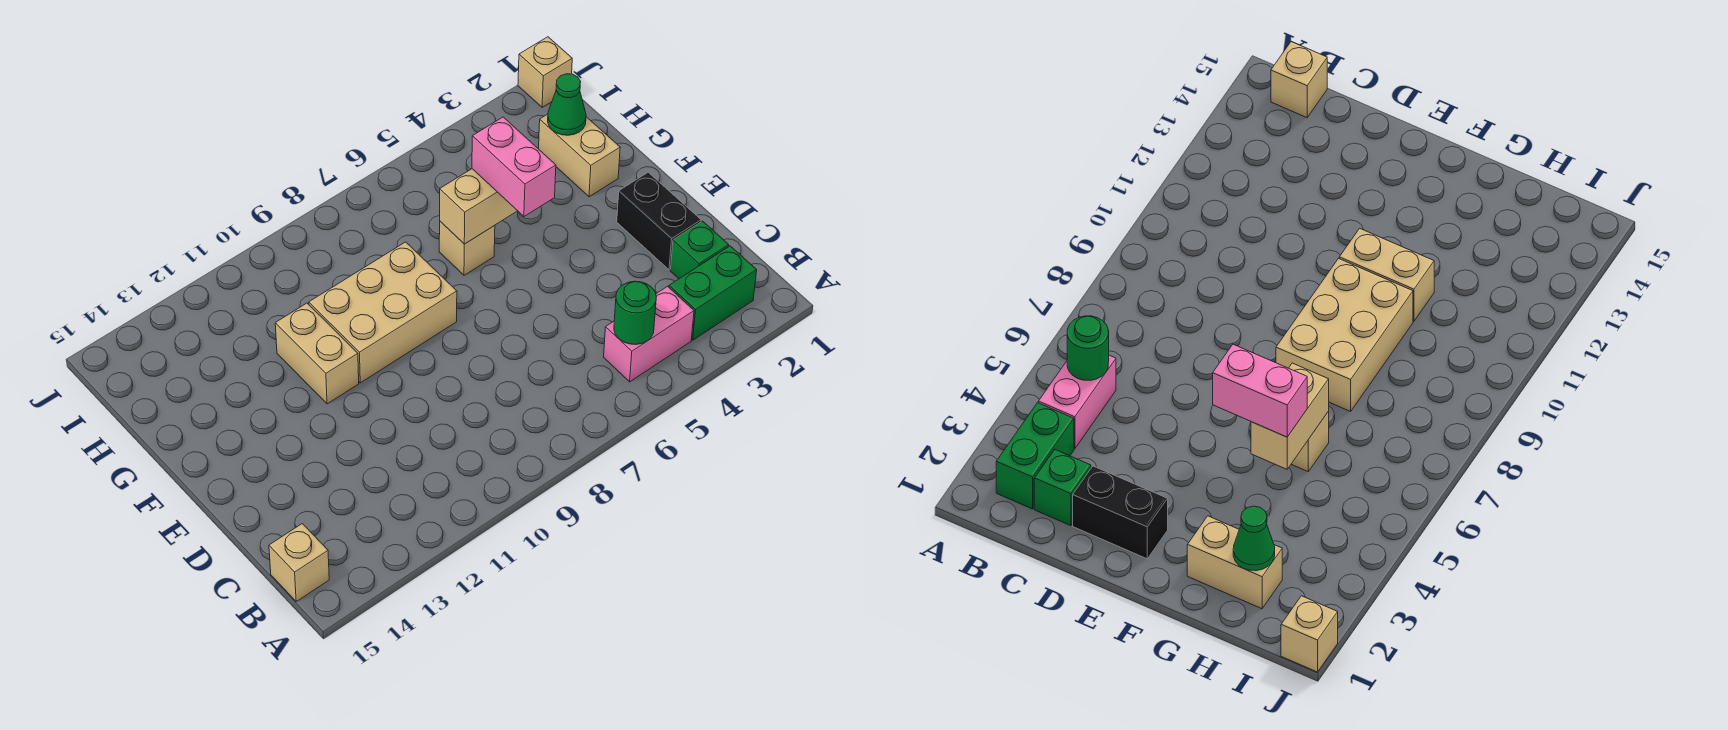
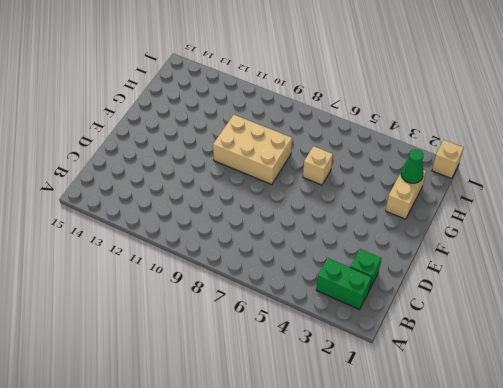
none -> pink 1x2 brick [604,286,694,382]
none -> tan 1x1 brick [269,524,329,601]
none -> black 1x2 brick [617,172,701,270]

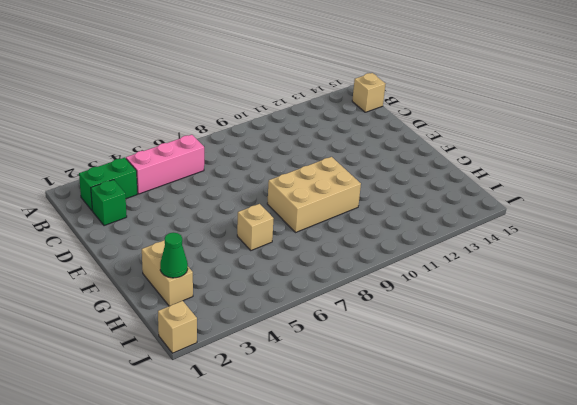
pink 1x3 brick [126,135,204,194] -> pink 1x2 brick [604,286,694,382]
none -> black 1x2 brick [617,172,701,270]
none -> tan 1x2 brick [275,303,359,404]
none -> green 1x1 round brick [614,281,657,345]

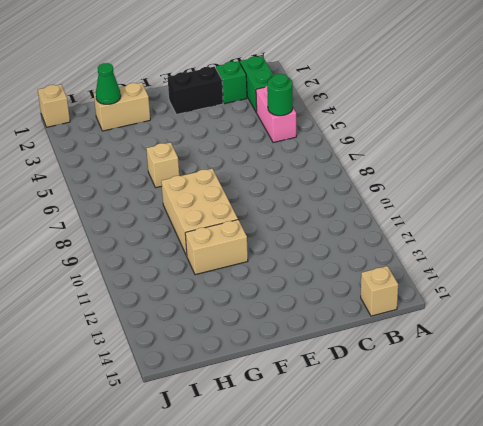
none -> tan 1x2 brick [440,169,517,244]
none -> pink 1x2 brick [472,117,556,216]

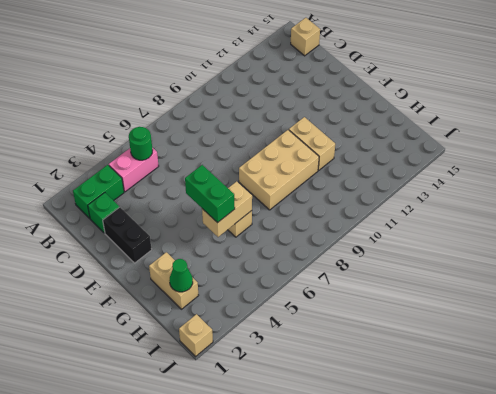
green 1x2 brick [185,165,235,223] -> pink 1x2 brick [472,117,556,216]

